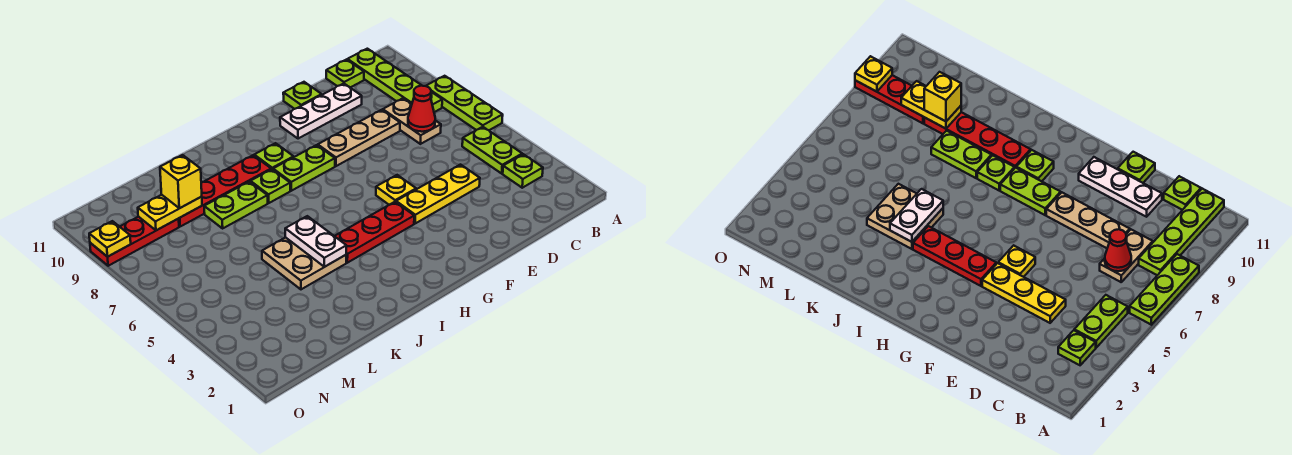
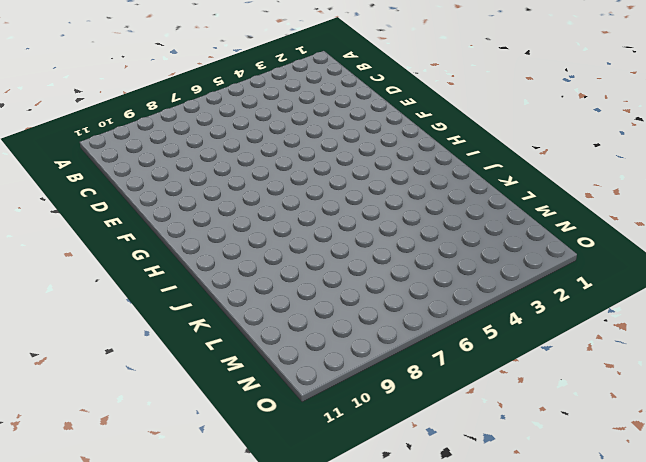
none -> lime 1x3 plate [426,76,503,130]
none -> lime 1x1 plate [503,154,543,188]
none -> lime 1x2 plate [462,127,522,173]

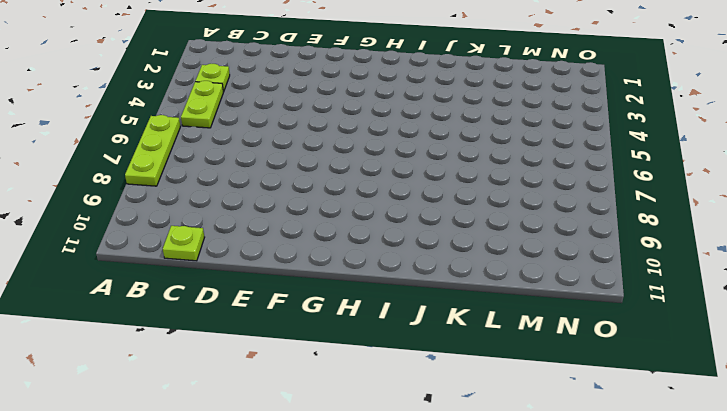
none -> lime 1x4 plate [347,49,442,112]
none -> tan 1x2 plate [383,98,441,144]
none -> yellow 1x3 plate [396,165,480,224]

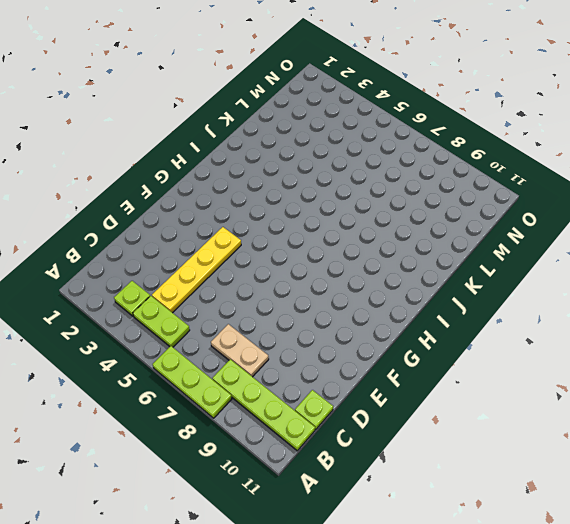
yellow 1x4 plate [152,227,241,313] -> yellow 1x3 plate [396,165,480,224]
none -> tan 1x3 plate [318,110,400,166]
none -> white 1x3 plate [280,84,362,139]
none -> lime 1x1 plate [283,82,322,109]

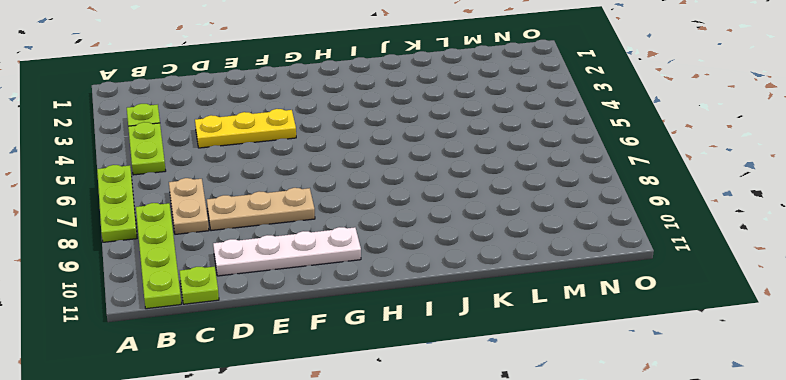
white 1x4 plate [213,227,361,276] -> white 1x3 plate [280,84,362,139]
none -> lime 1x1 plate [283,82,322,109]
none -> yellow 1x1 plate [376,175,416,205]
none -> red 1x3 plate [335,202,414,263]

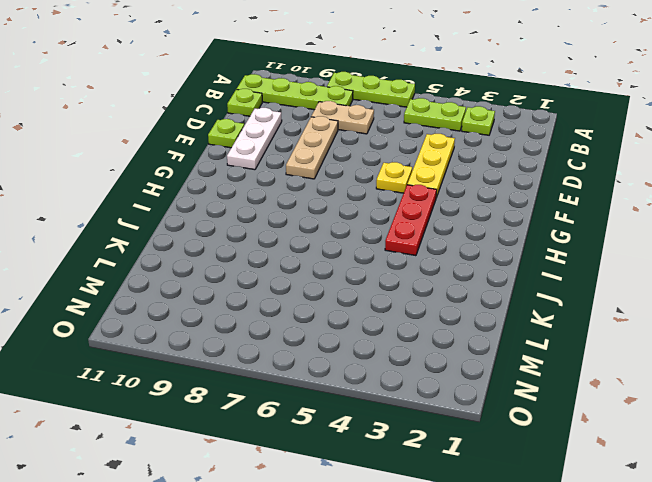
none -> lime 1x2 plate [273,145,335,191]
none -> lime 1x1 plate [254,143,293,169]
none -> lime 1x1 plate [250,169,290,203]

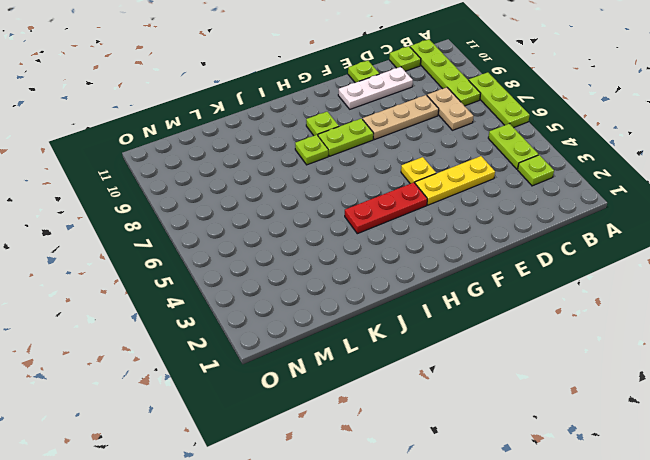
none -> red 1x4 plate [178,155,271,226]
none -> tan 2x2 plate [262,237,346,289]
none -> lime 1x2 plate [204,182,268,228]

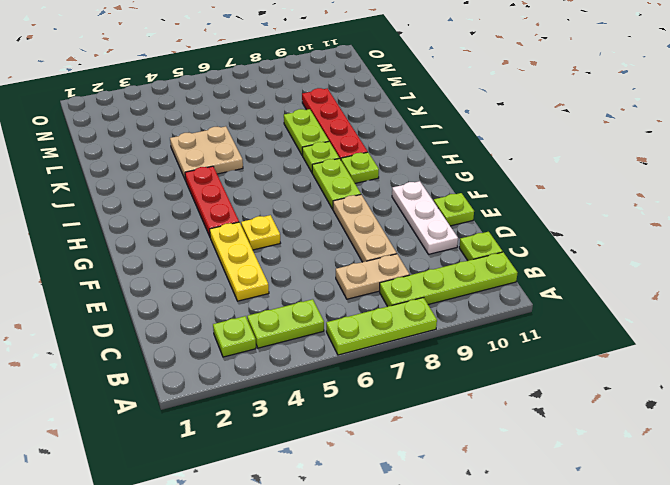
none -> red 1x3 plate [90,217,179,266]
none -> red 1x1 cone [408,86,435,132]
none -> white 1x2 plate [285,216,346,267]

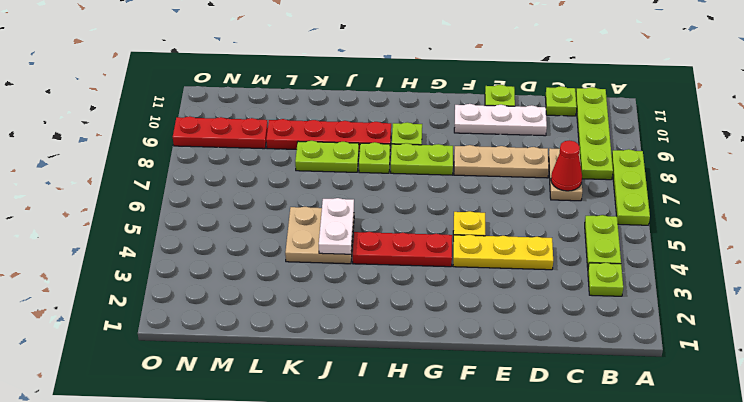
none -> yellow 1x2 plate [138,195,202,230]
none -> yellow 1x1 plate [89,221,131,257]
none -> yellow 1x1 brick [160,155,202,208]

